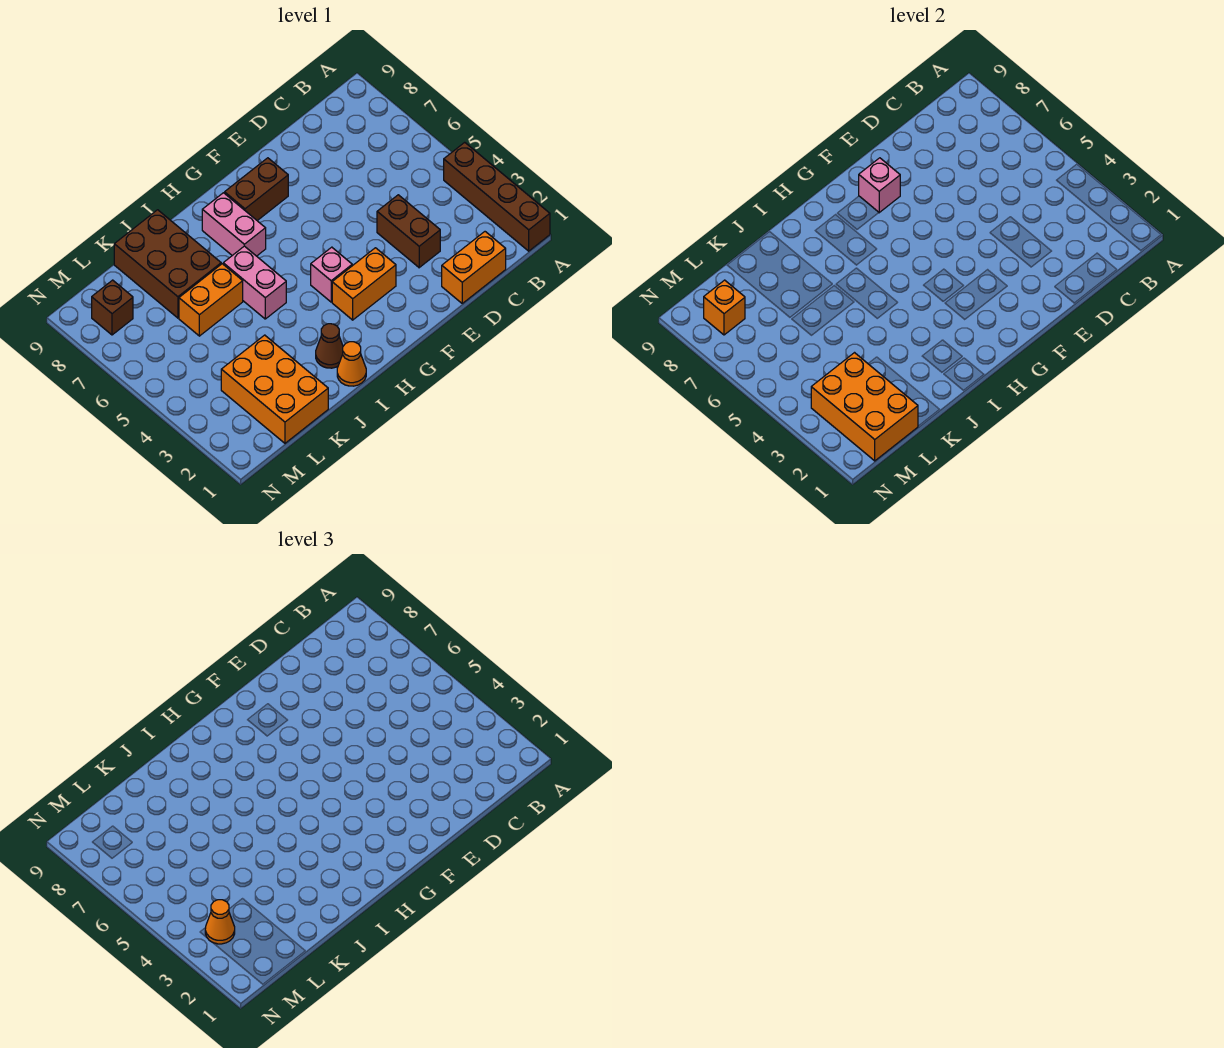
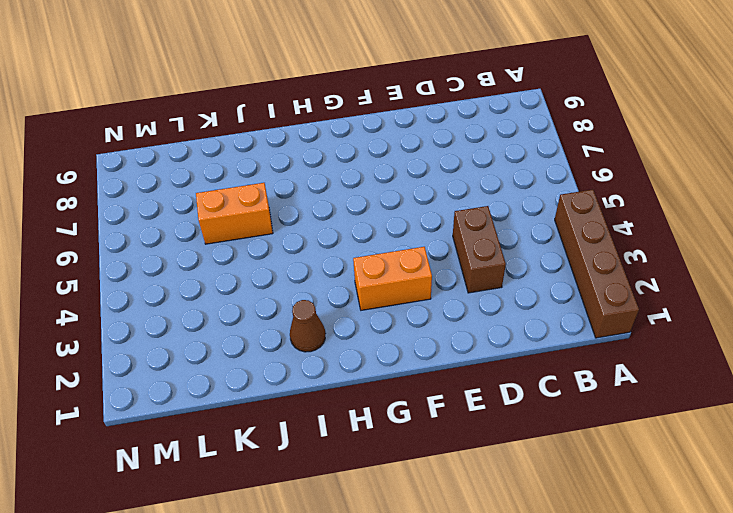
none -> orange 1x2 brick [442,232,506,303]
none -> brown 1x2 brick [225,158,288,221]
none -> pink 1x1 brick [311,247,352,302]

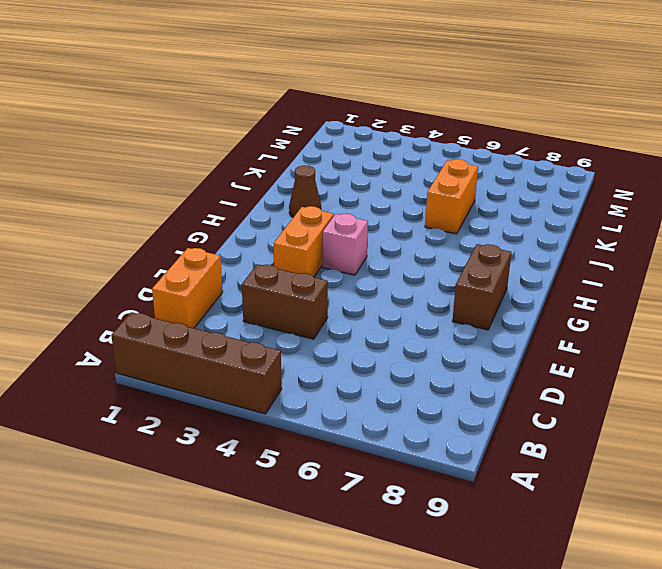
none -> pink 1x2 brick [202,193,266,256]
none -> orange 1x1 cone [337,342,366,386]
none -> pink 1x2 brick [223,246,286,319]

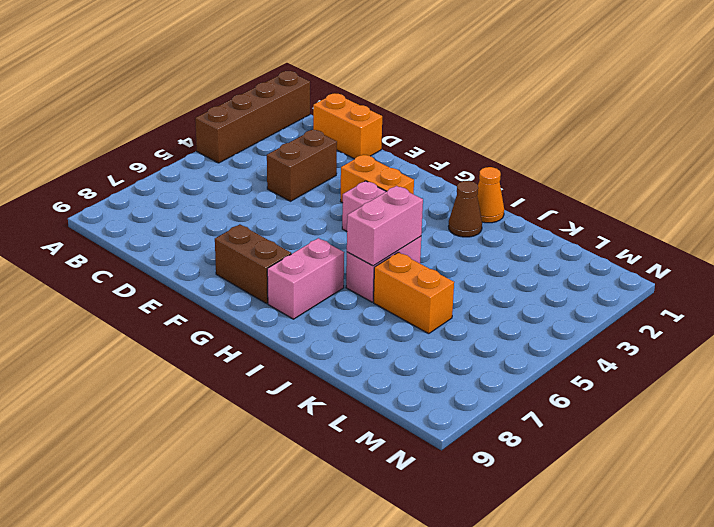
pink 1x2 brick [347,186,423,266] -> none
none -> brown 2x3 brick [114,210,221,318]
none -> orange 2x3 brick [221,335,328,443]
none -> brown 1x1 brick [92,280,133,335]

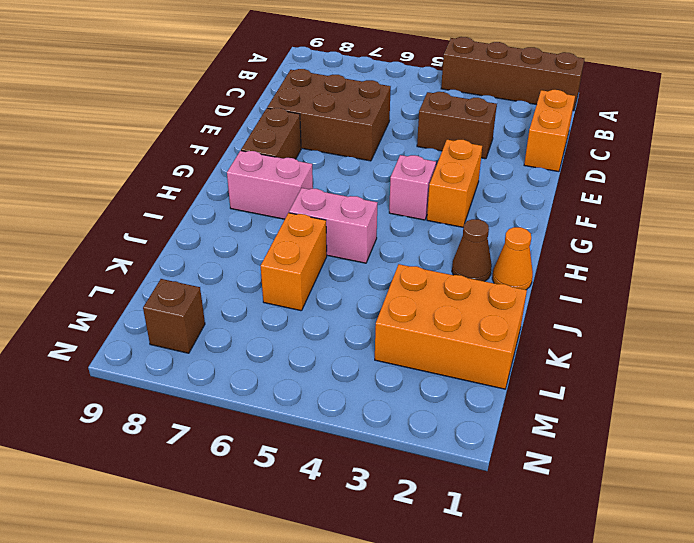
brown 2x3 brick [267,69,391,161] -> brown 2x3 brick moved to [114,210,221,318]
none -> pink 1x1 brick [859,158,900,213]
none -> orange 2x3 brick [811,353,918,461]
none -> orange 1x1 brick [704,280,745,335]

